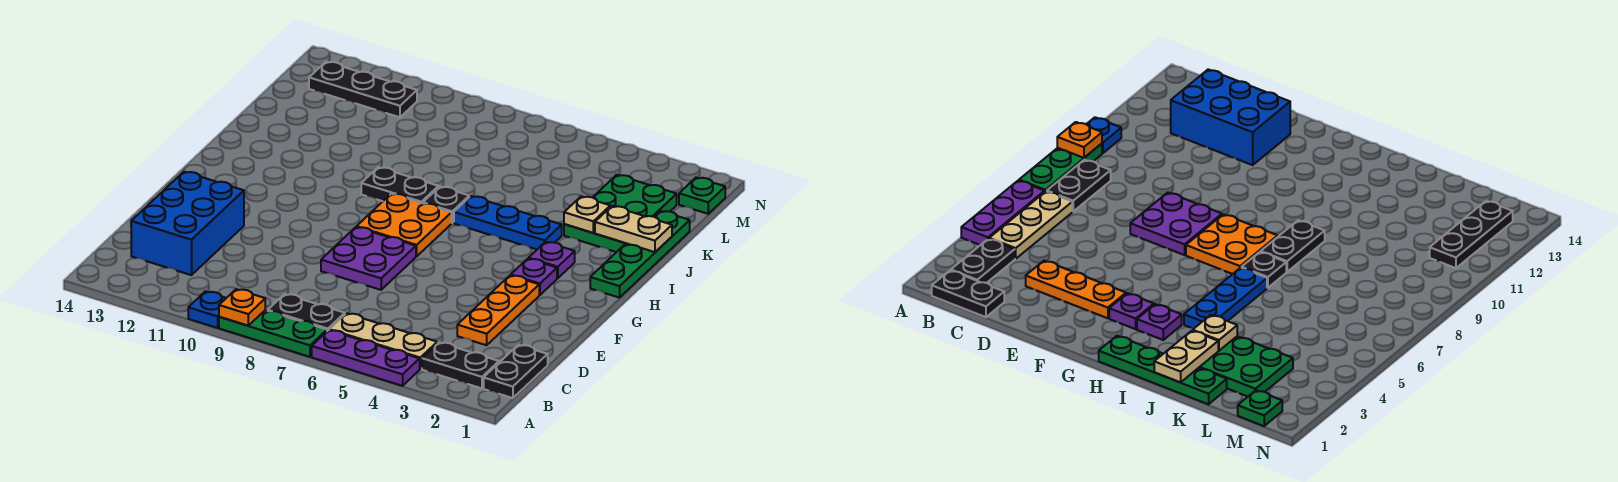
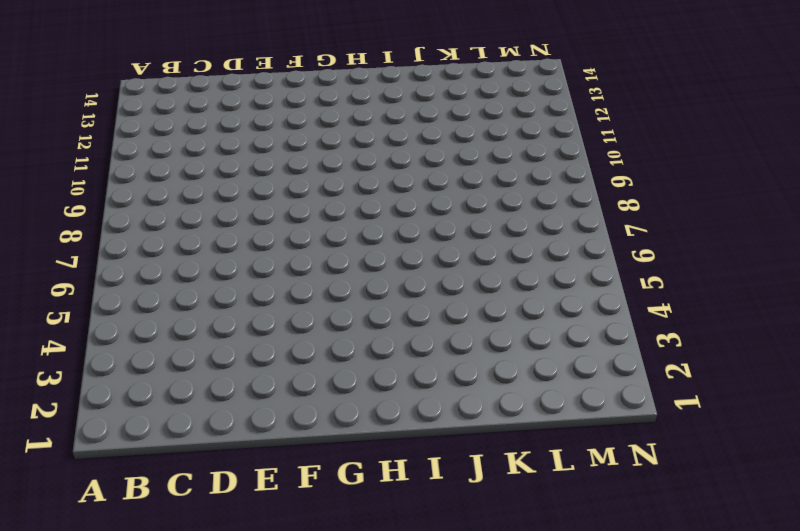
none -> purple 1x3 plate [312,330,420,386]
none -> green 1x3 plate [219,310,327,357]
none -> blue 1x1 plate [188,291,226,328]

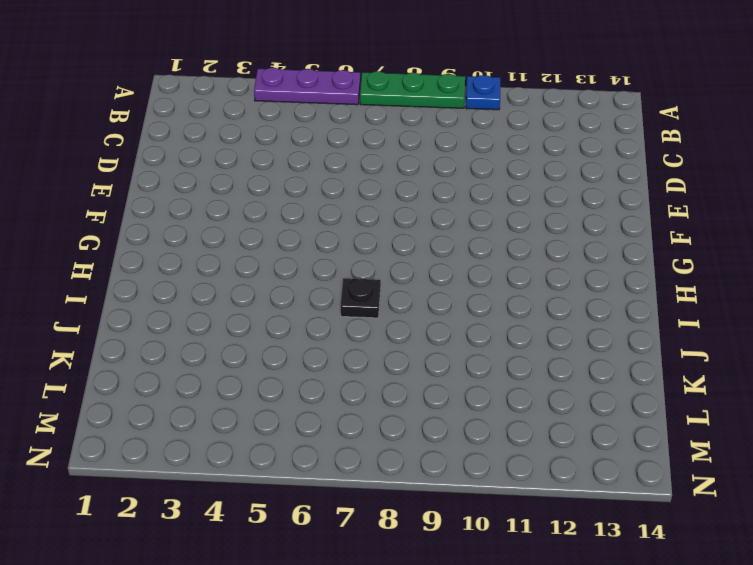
none -> black 1x2 plate [484,345,548,398]
none -> black 1x2 plate [422,342,499,388]
none -> tan 1x3 plate [329,313,437,369]

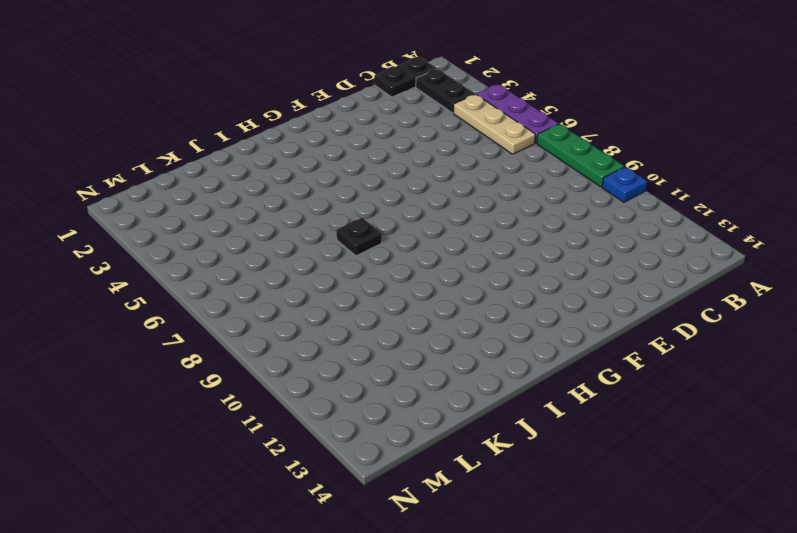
none -> black 1x2 plate [268,294,345,331]
none -> blue 2x3 brick [131,172,244,275]
none -> orange 1x3 plate [457,275,539,345]

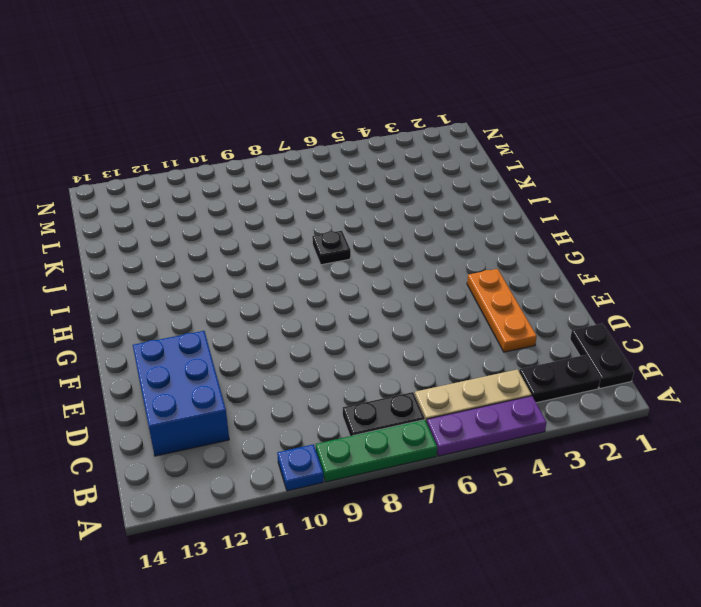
none -> purple 2x2 plate [321,227,416,290]
none -> purple 1x1 plate [511,259,557,295]
none -> orange 2x2 plate [357,194,452,256]

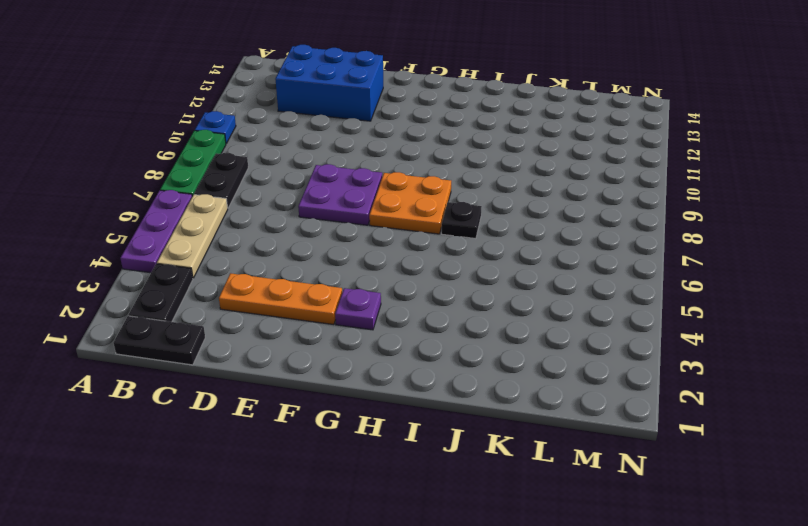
none -> green 1x4 plate [590,211,690,298]
none -> purple 1x1 plate [529,242,575,278]
none -> blue 1x3 plate [454,196,562,249]

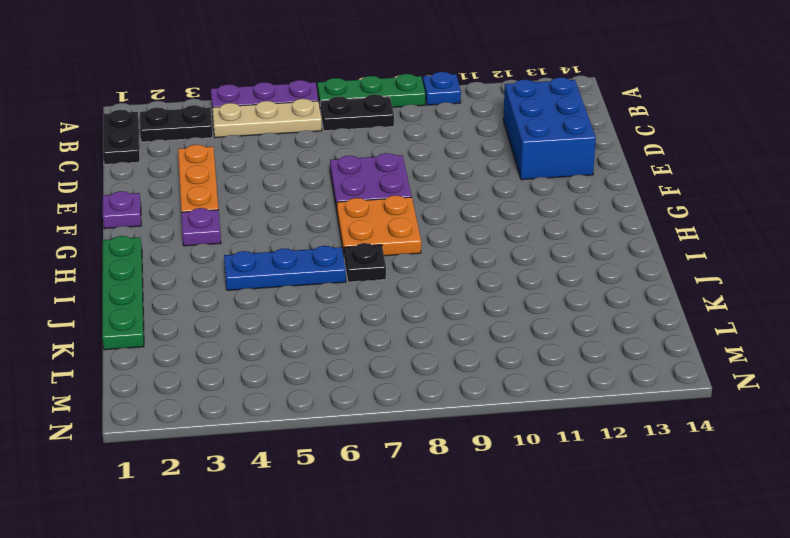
purple 1x1 plate [103,191,141,229] -> purple 1x1 plate moved to [529,242,575,278]
none -> black 1x2 plate [361,167,438,203]
none -> green 2x3 plate [564,175,677,252]
none -> green 1x1 plate [679,177,725,214]

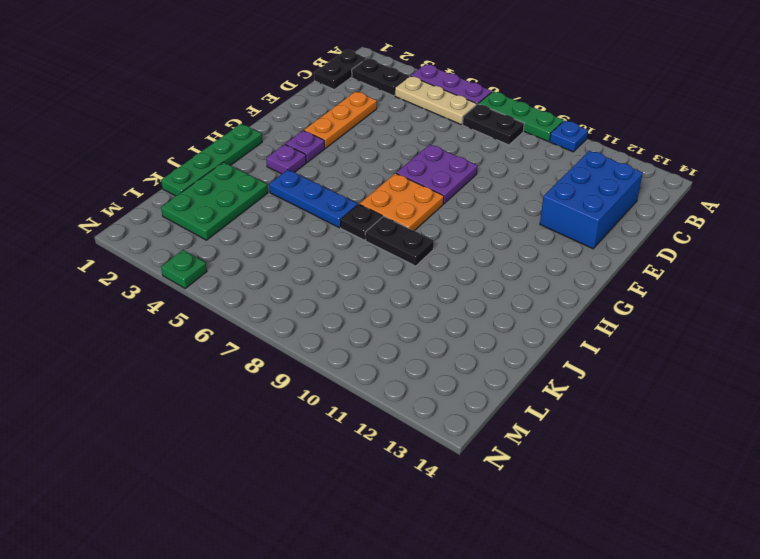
green 1x1 plate [161,250,207,289] -> green 1x1 plate moved to [679,177,725,214]
none -> black 1x3 plate [309,62,417,117]
none -> orange 1x1 plate [219,289,265,326]
none -> tan 1x2 plate [595,206,672,252]

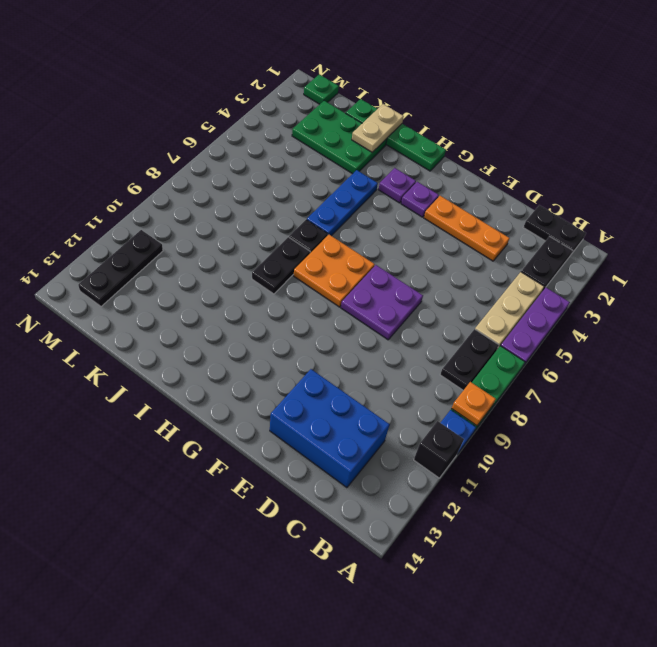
black 1x1 brick [414,421,464,478] -> none
none -> tan 1x1 plate [564,196,610,233]

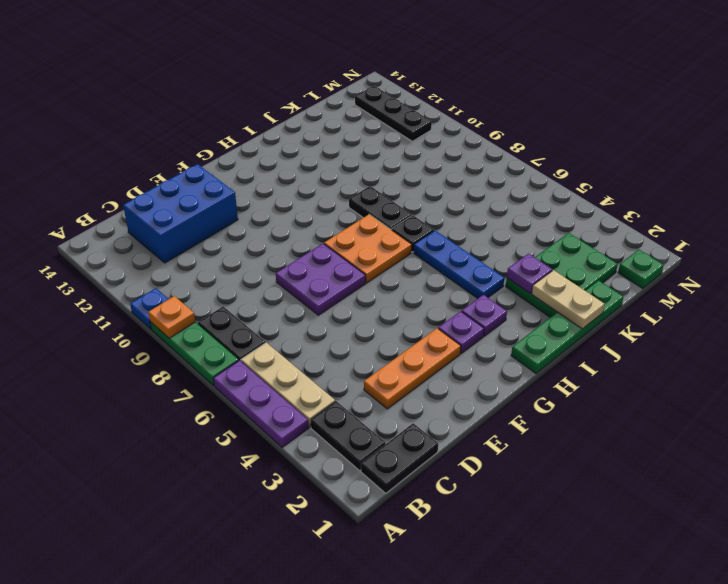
purple 1x1 plate [507,254,552,293] -> tan 1x1 plate [564,196,610,233]

